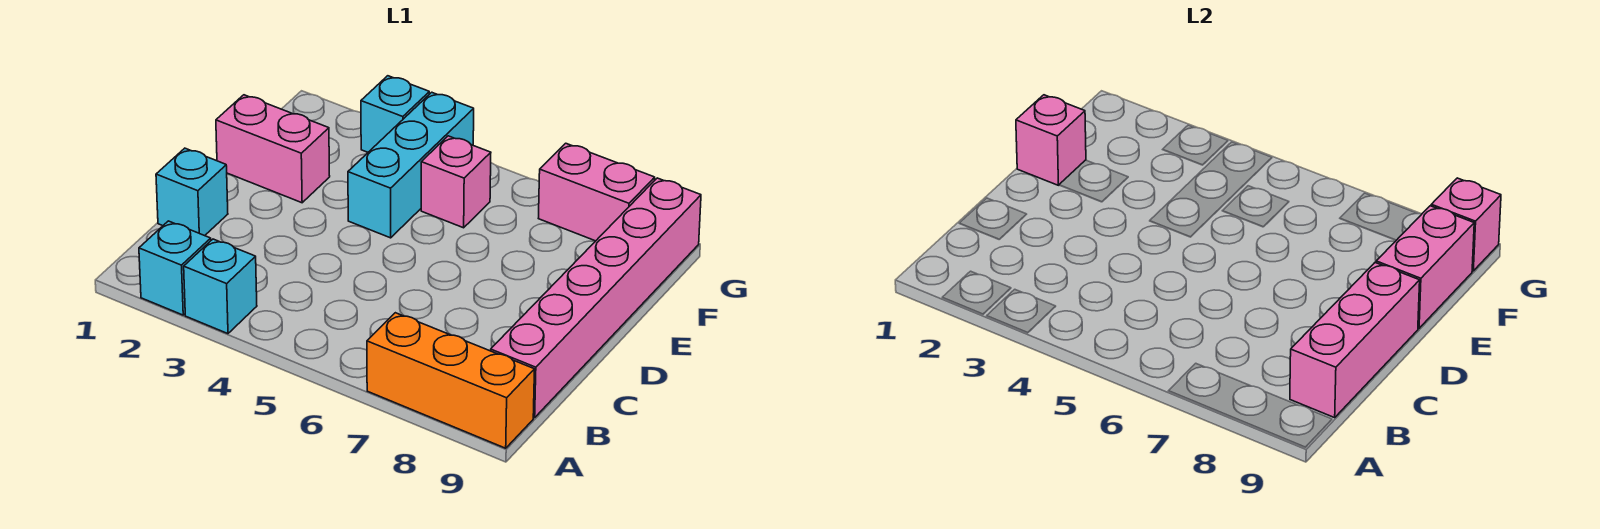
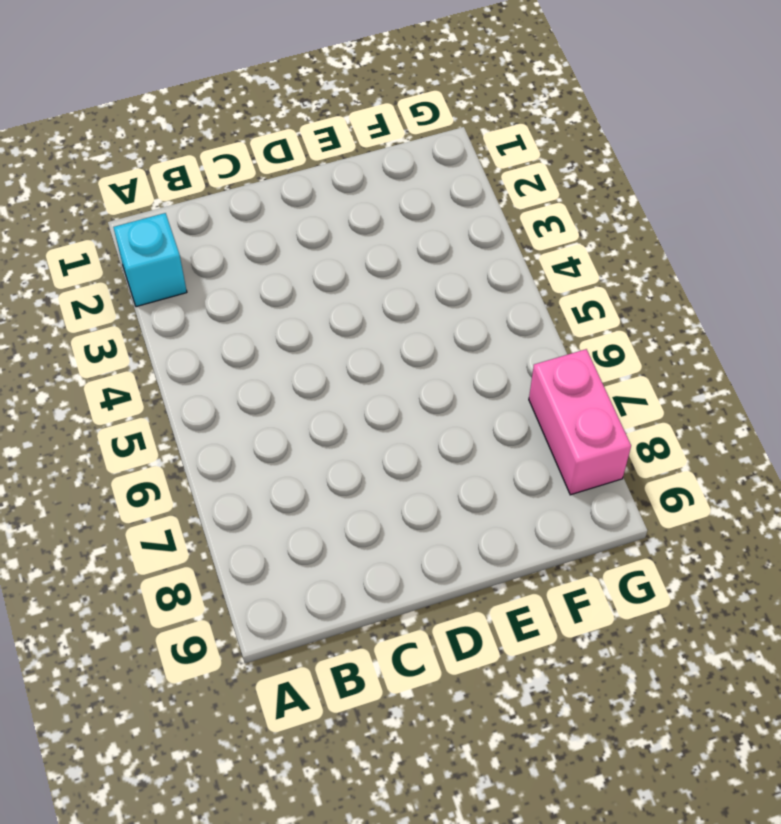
none -> cyan 1x1 brick [184,239,257,334]
none -> orange 1x3 brick [367,313,534,448]
none -> pink 1x6 brick [491,178,701,418]

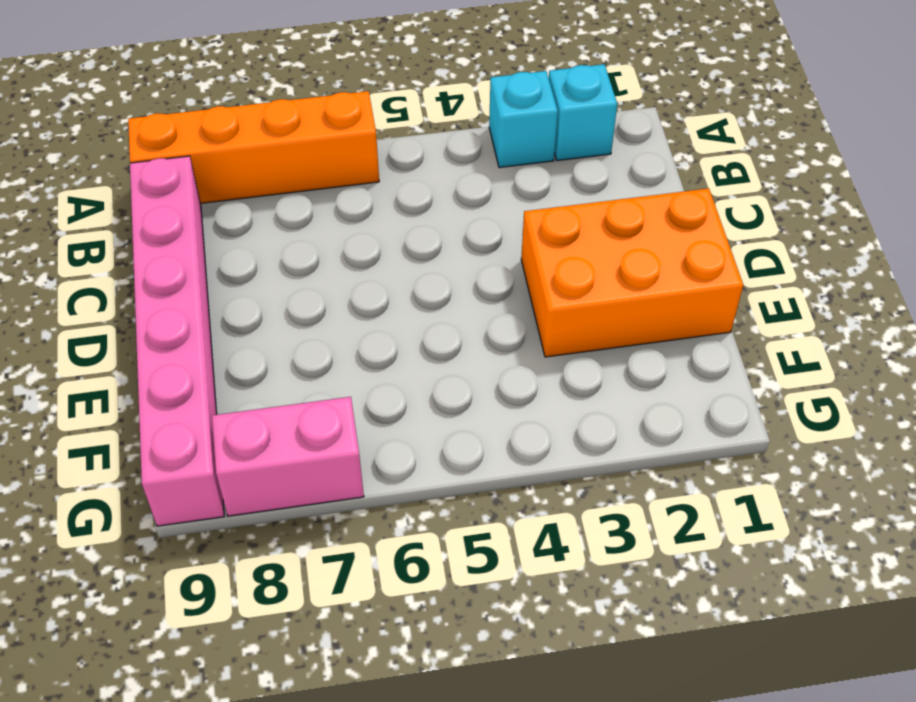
orange 1x4 brick [128,91,379,203] -> orange 1x3 brick [367,313,534,448]
orange 2x3 brick [521,189,743,357] -> pink 1x2 brick [216,95,330,203]
none -> cyan 1x1 brick [156,148,228,236]
none -> cyan 1x3 brick [348,92,474,238]
none -> pink 1x1 brick [421,136,491,228]

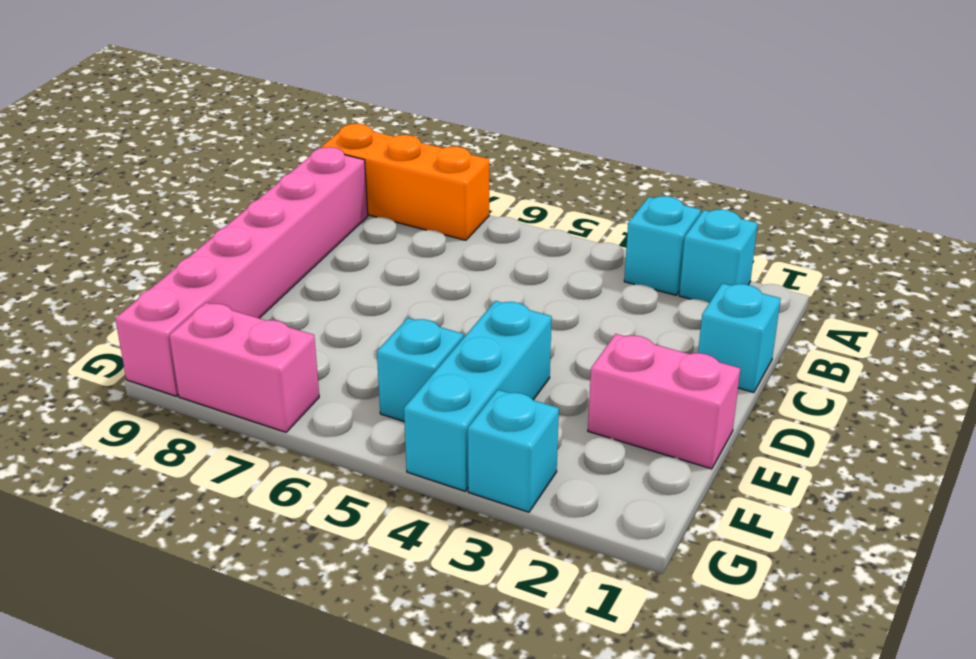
cyan 1x1 brick [377,318,464,421] -> pink 1x1 brick [421,136,491,228]
none -> pink 1x3 brick [1290,263,1420,418]
none -> pink 1x1 brick [1016,95,1086,185]
none -> pink 1x2 brick [1376,206,1474,328]

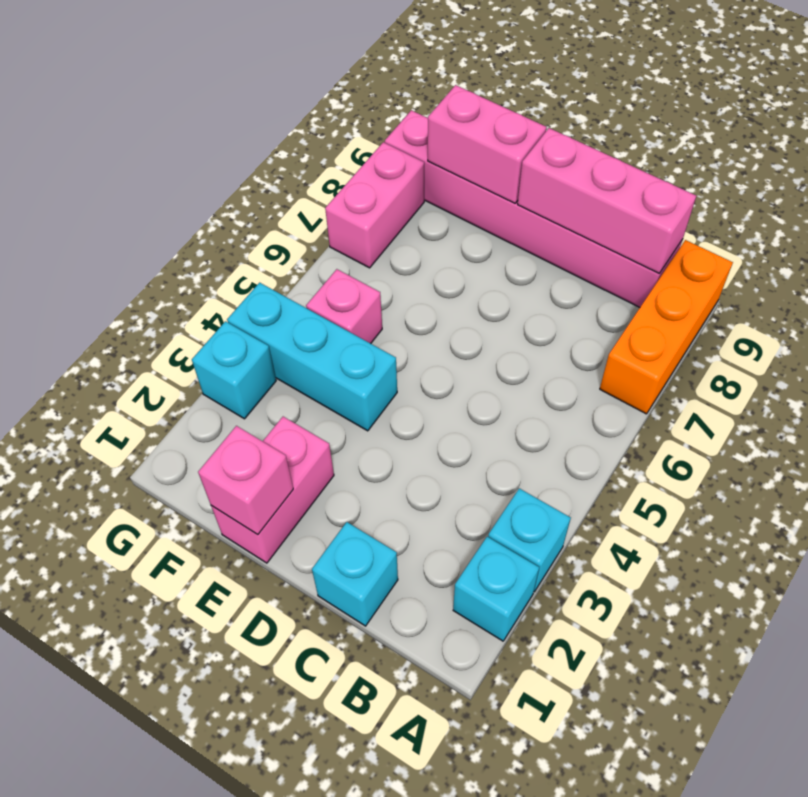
none -> pink 1x1 brick [1431,178,1501,271]

